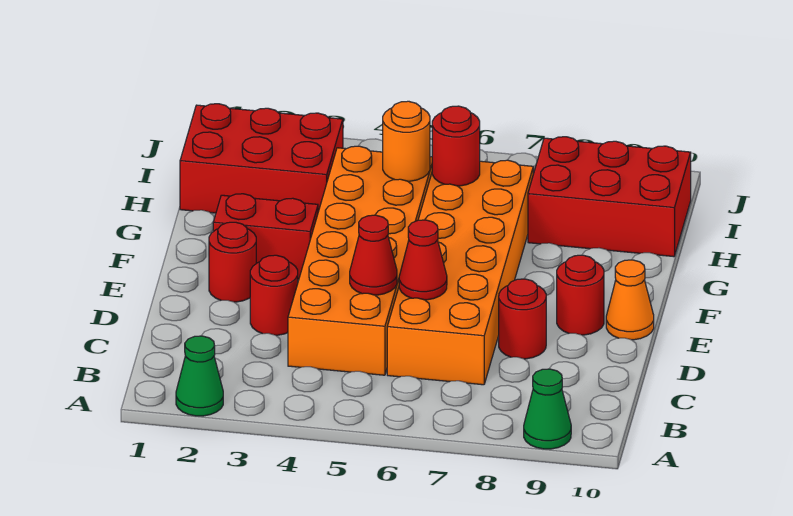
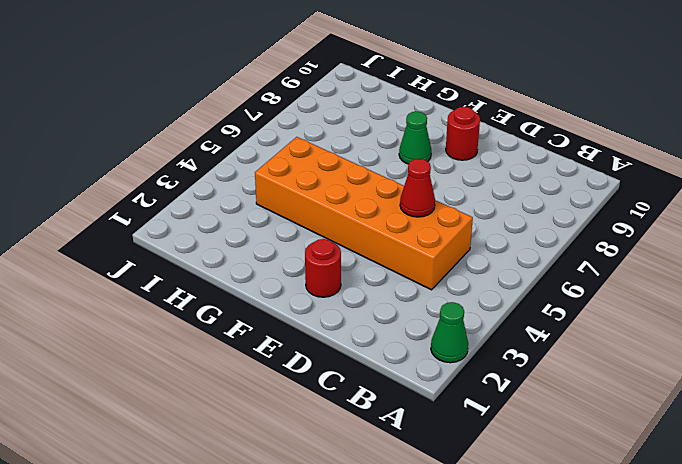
green 1x1 cone [399,112,431,164] -> green 1x1 cone moved to [524,369,571,449]
none -> orange 2x6 brick [387,160,533,385]
none -> red 1x1 round brick [250,255,298,335]
none -> red 1x1 round brick [499,279,546,359]

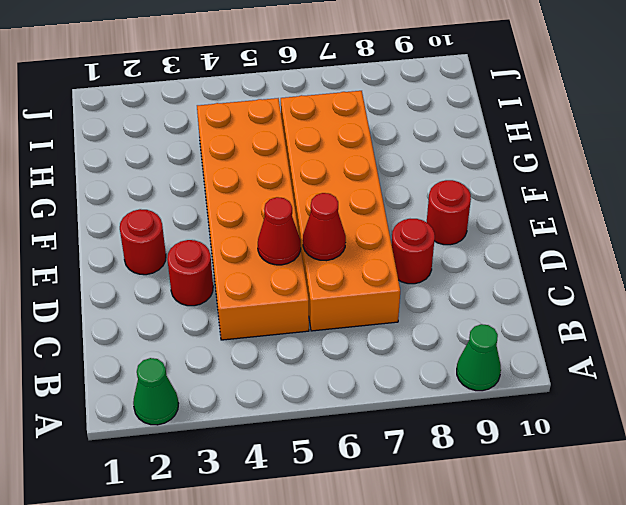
none -> orange 1x1 cone [606,260,654,340]
none -> red 1x2 brick [213,194,318,279]
none -> red 2x3 brick [180,104,343,213]

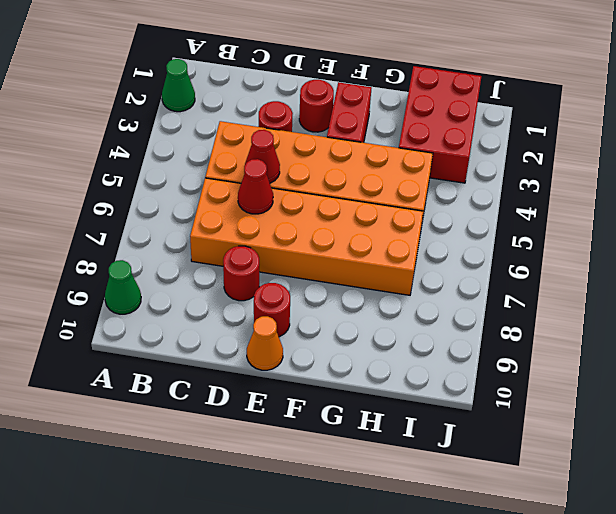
none -> red 2x3 brick [528,137,691,257]
none -> orange 1x1 round brick [383,101,430,181]
none -> red 1x1 round brick [432,106,480,186]

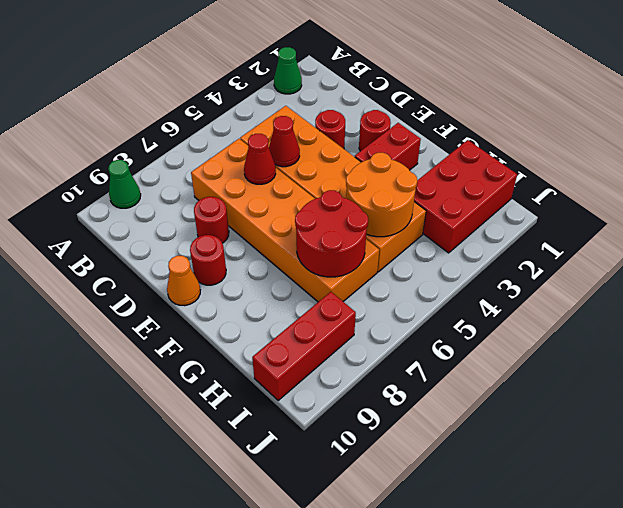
orange 2x2 round brick [346,153,417,237] -> orange 1x1 round brick [383,101,430,181]
red 2x2 round brick [295,190,368,277] -> red 1x1 round brick [432,106,480,186]
red 1x3 brick [252,292,356,400] -> red 2x3 brick [528,137,691,257]

